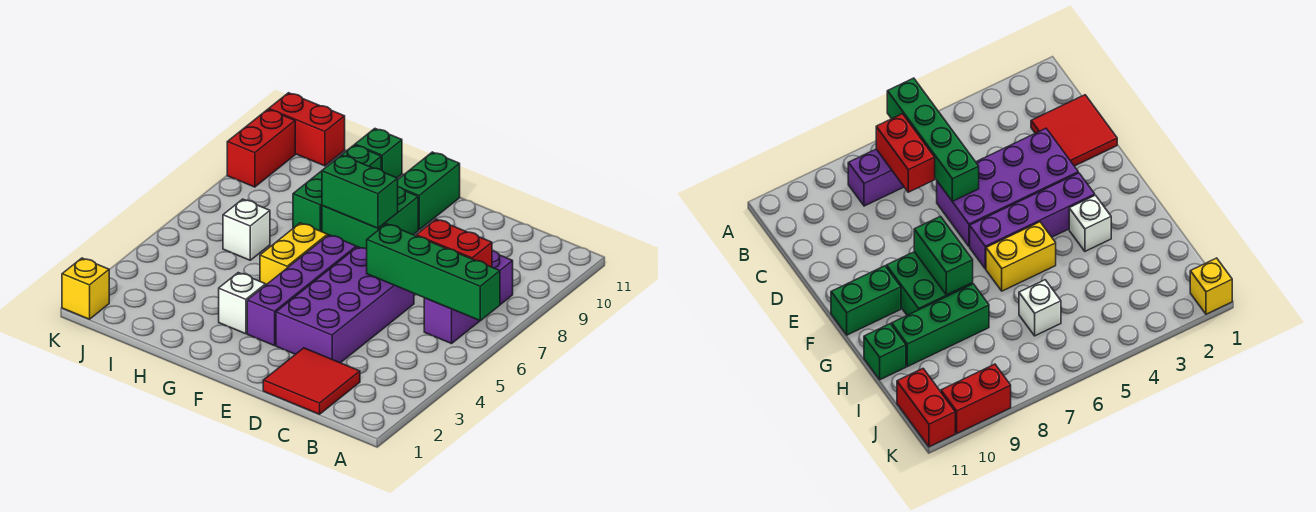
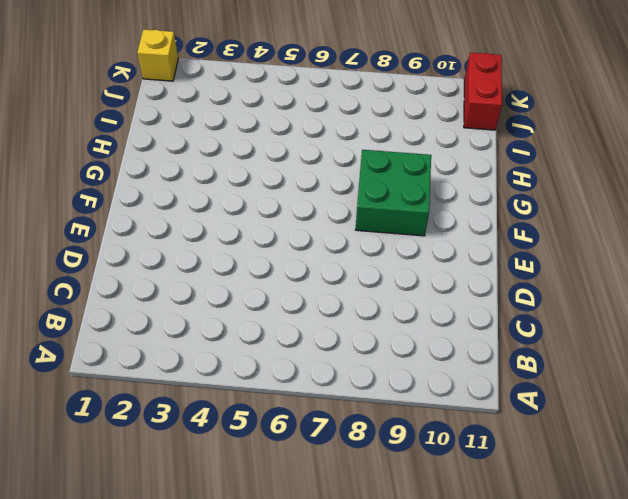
none -> purple 1x3 brick [424,251,513,344]
none -> red 2x2 tile [263,348,360,414]
none -> purple 2x4 brick [276,247,414,363]

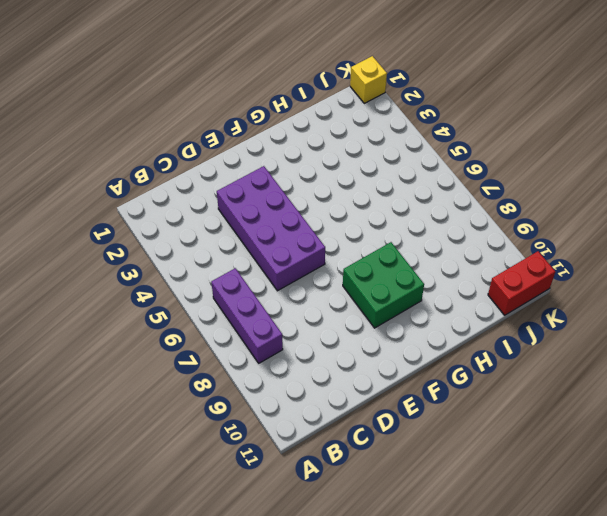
none -> red 2x2 tile [263,348,360,414]
none -> purple 1x4 brick [247,235,356,346]
none -> green 1x2 brick [398,152,460,230]

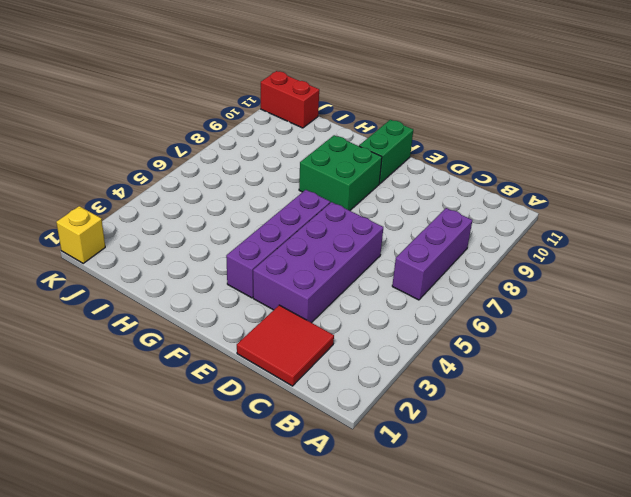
none -> white 1x1 brick [219,273,266,334]
none -> yellow 1x2 brick [260,223,328,285]
none -> green 1x3 brick [293,145,381,232]

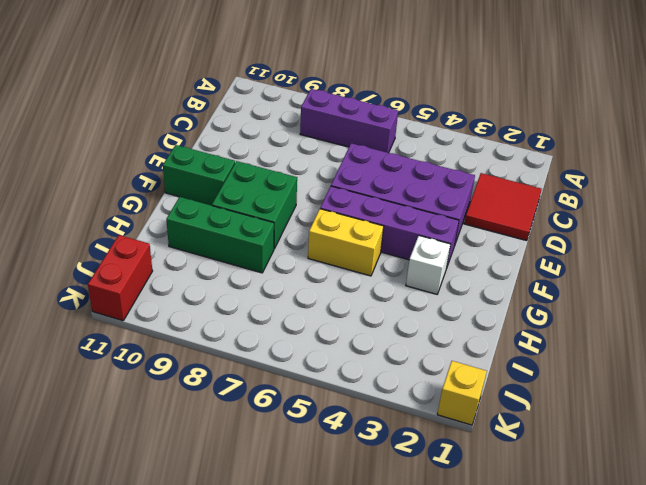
none -> green 1x1 brick [355,129,402,178]
none -> white 1x1 brick [223,199,270,260]
none -> red 1x2 brick [227,109,295,187]

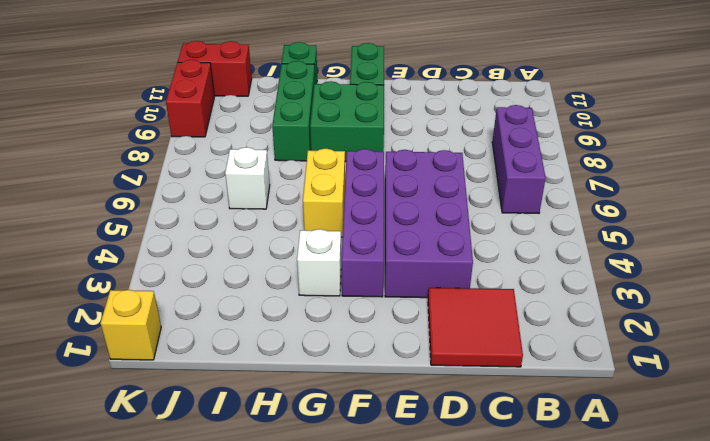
none -> green 1x4 brick [367,224,500,321]
none -> red 1x2 brick [416,219,492,267]
none -> green 1x2 brick [322,155,398,228]

